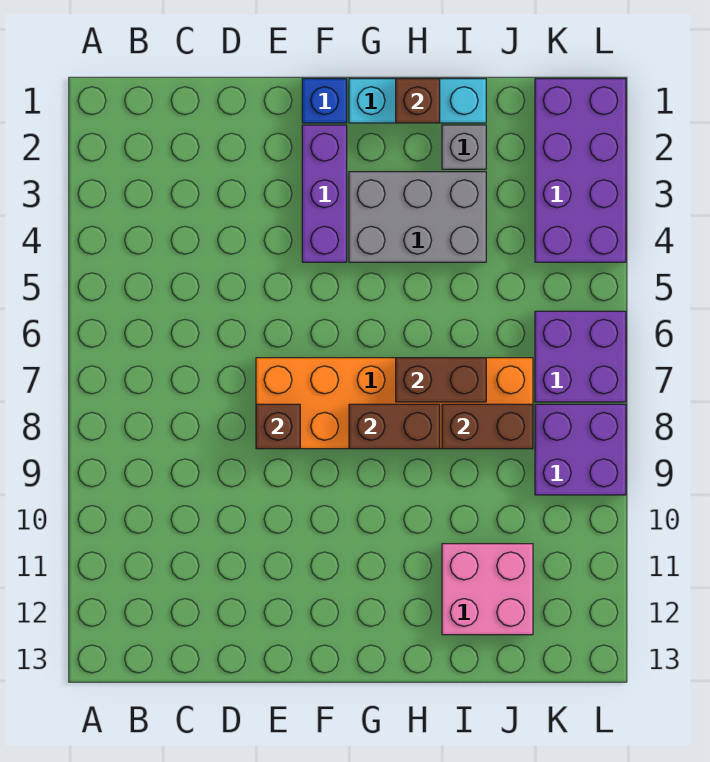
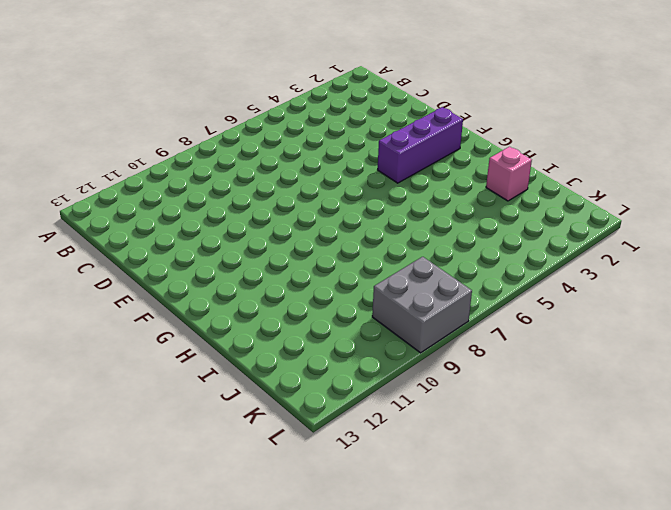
pink 1x1 brick [486,147,532,201] -> grey 1x1 brick [442,125,486,169]
grey 2x2 brick [372,257,472,353] -> purple 2x2 brick [535,404,626,495]
none -> orange 2x6 brick [256,358,533,449]
none -> blue 1x1 brick [302,79,347,123]
none -> cyan 1x3 brick [349,79,486,123]

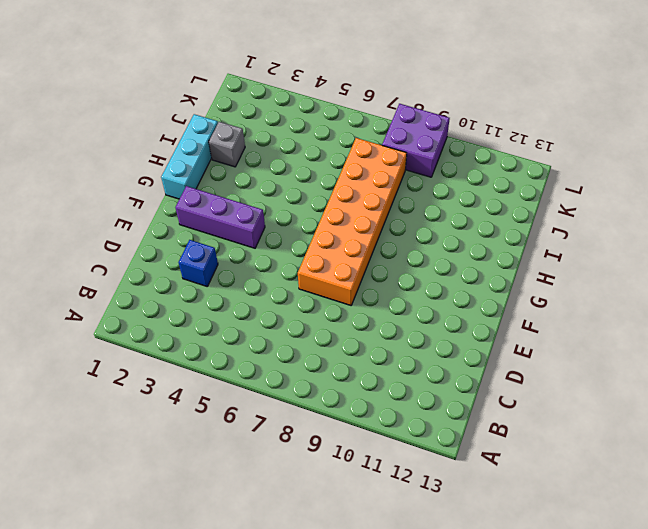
blue 1x1 brick [179,240,218,286] -> blue 1x1 brick moved to [302,79,347,123]
none -> grey 2x3 brick [349,172,486,262]
none -> pink 2x2 brick [442,544,533,635]
none -> purple 2x4 brick [535,79,626,262]

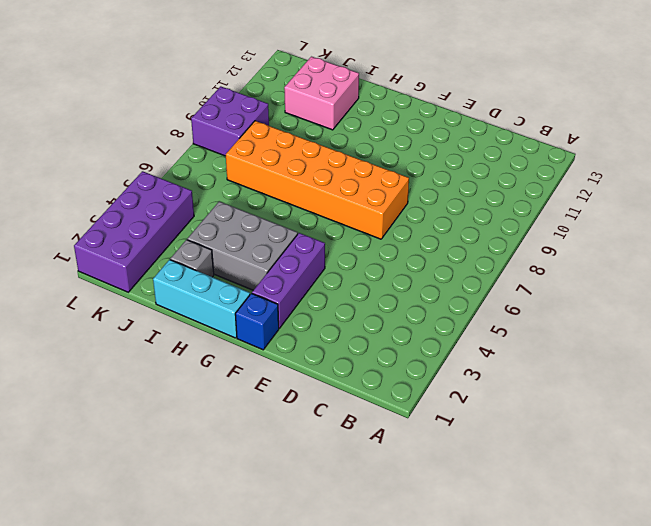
none -> purple 2x2 brick [535,311,626,402]
none -> brown 1x1 brick [256,404,300,449]
none -> brown 1x2 brick [349,404,440,449]

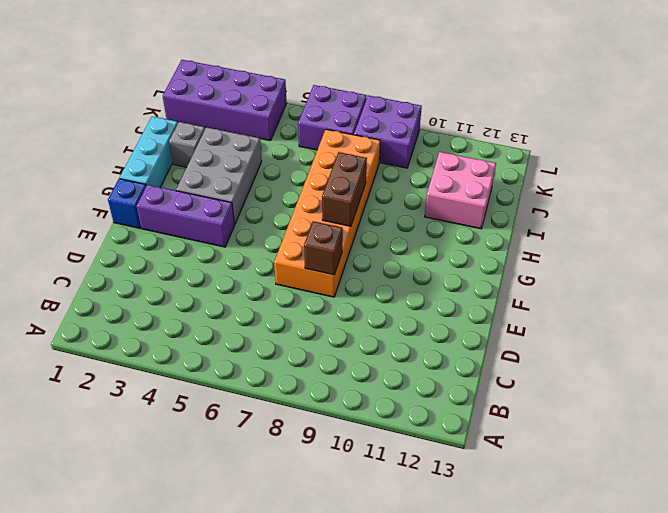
none -> brown 1x1 brick [396,79,440,123]
none -> brown 1x2 brick [396,358,486,402]
none -> brown 1x2 brick [442,404,533,449]

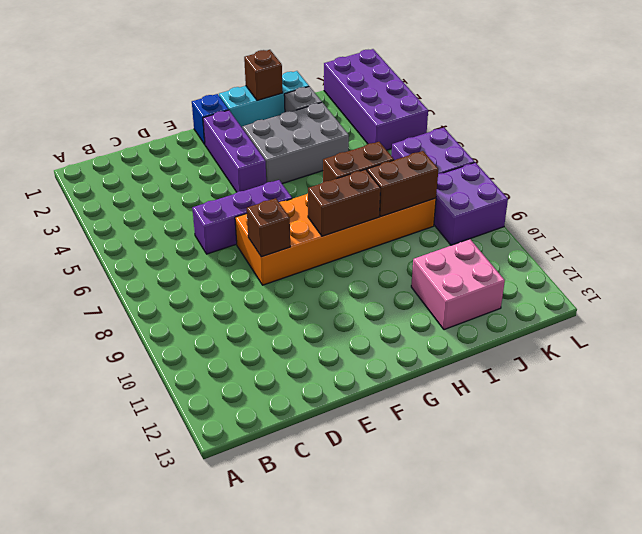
purple 1x3 brick [192,180,292,254] -> none

